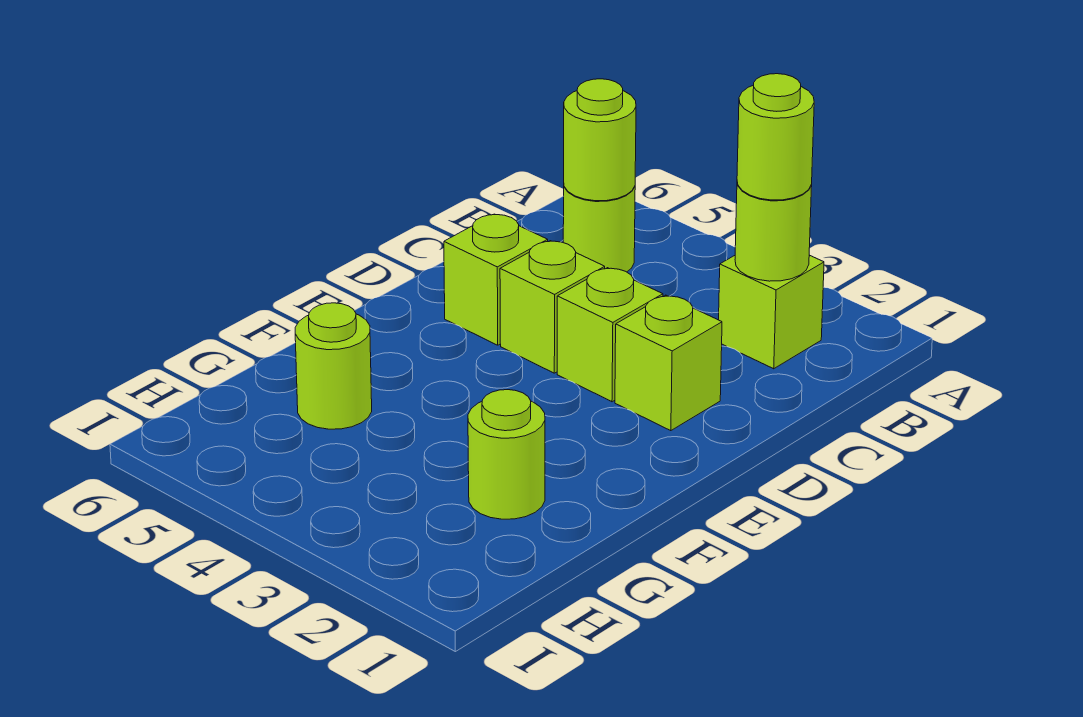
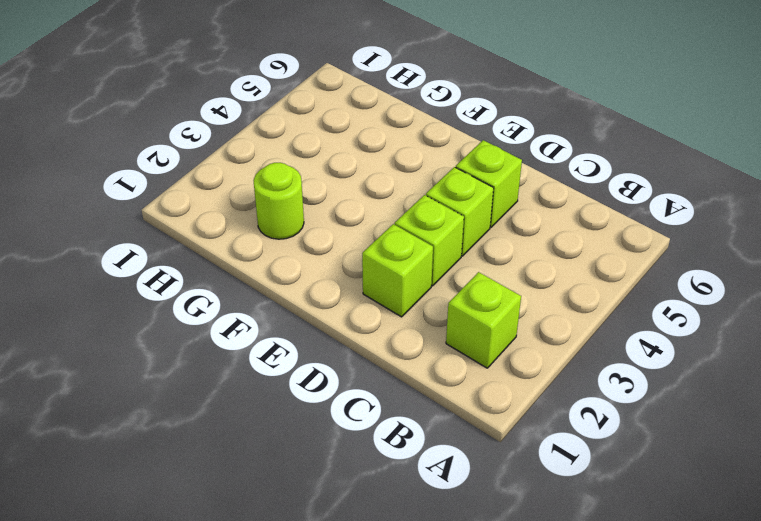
none -> lime 1x1 round brick [563,187,635,272]
none -> lime 1x1 round brick [295,303,372,429]

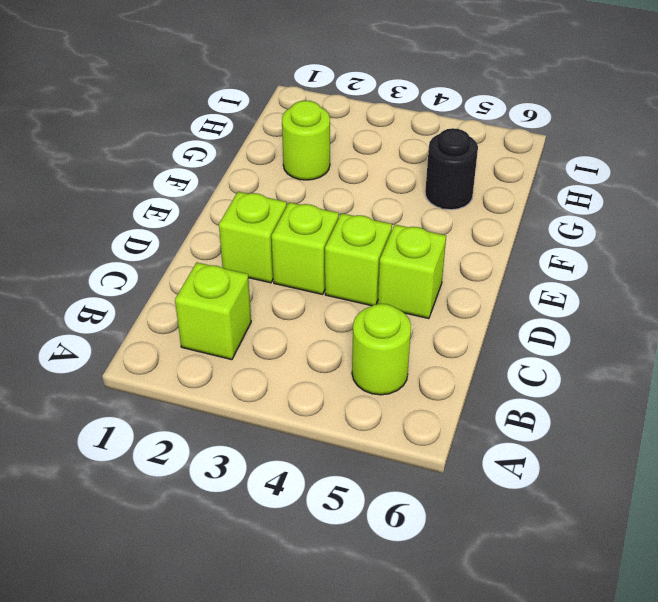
black 1x1 round brick [425,128,478,210] -> lime 1x1 round brick [295,303,372,429]
none -> lime 1x1 round brick [735,182,812,281]
none -> lime 1x1 round brick [564,79,636,201]

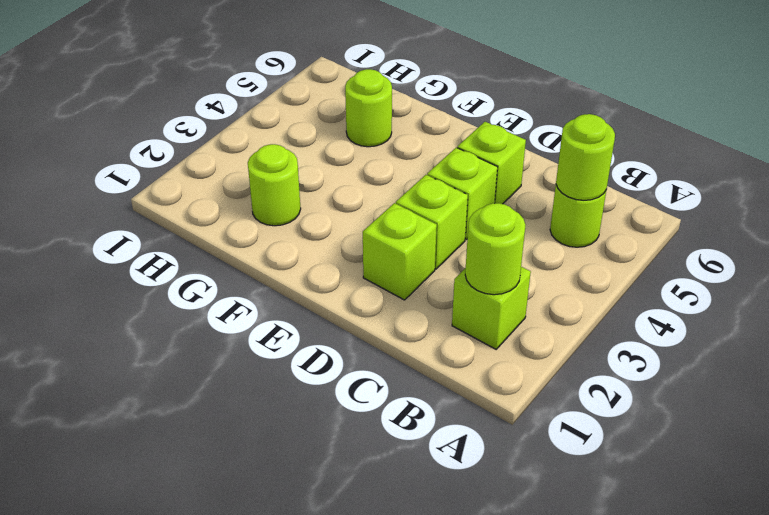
none -> lime 1x1 round brick [737,74,814,200]

